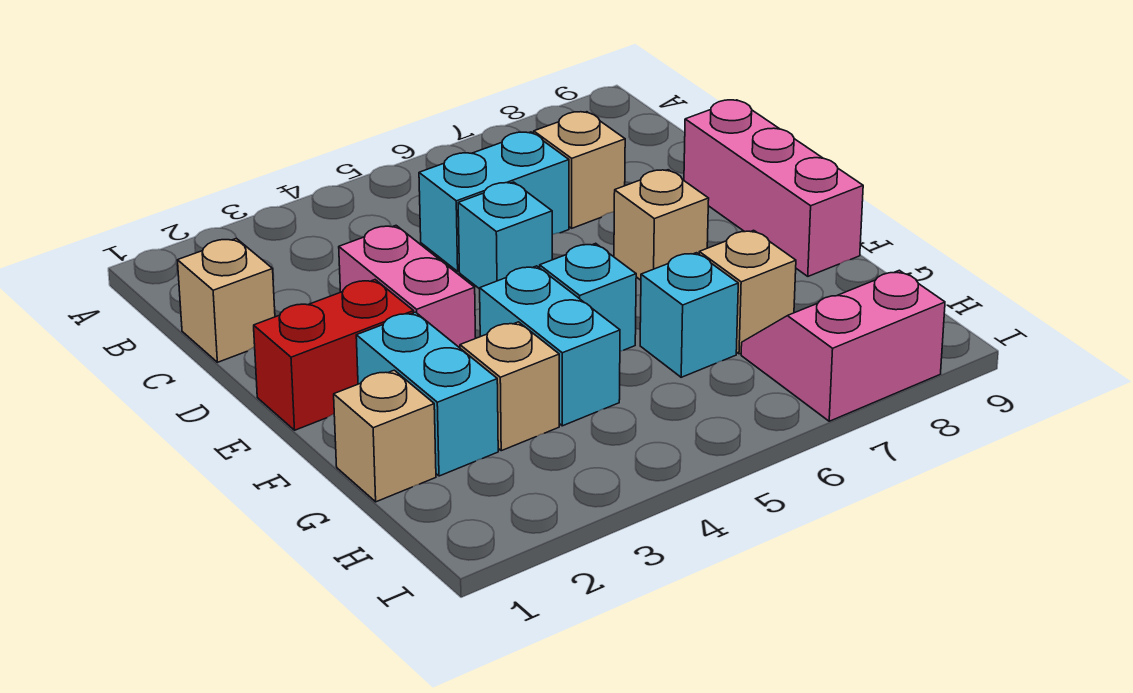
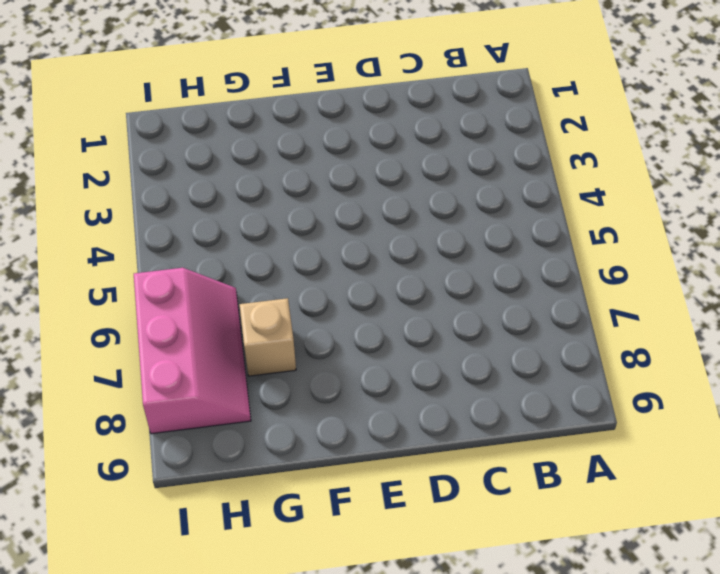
pink 2x3 slope [134,268,251,434] -> pink 2x2 slope [741,270,945,421]
none -> tan 1x1 brick [177,238,275,362]
none -> cyan 1x2 brick [419,132,569,271]
none -> tan 1x1 brick [534,112,625,228]

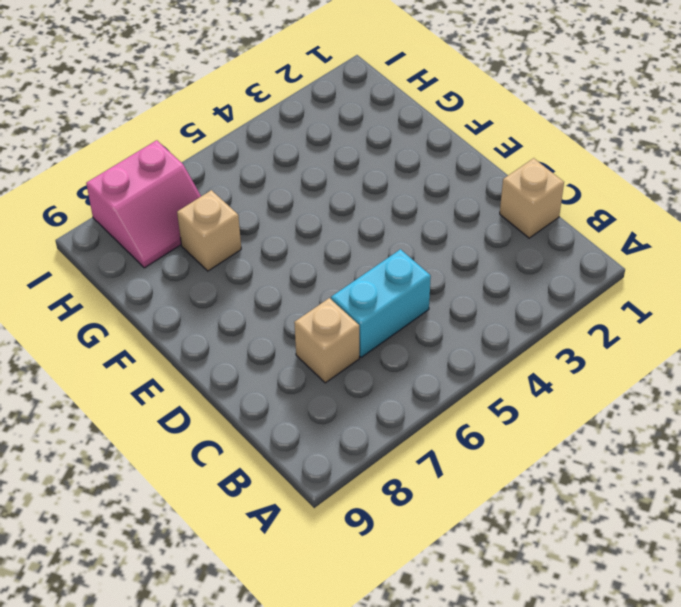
none -> pink 1x2 brick [339,226,476,348]
none -> cyan 1x1 brick [458,182,552,289]
none -> pink 1x3 brick [684,100,863,276]

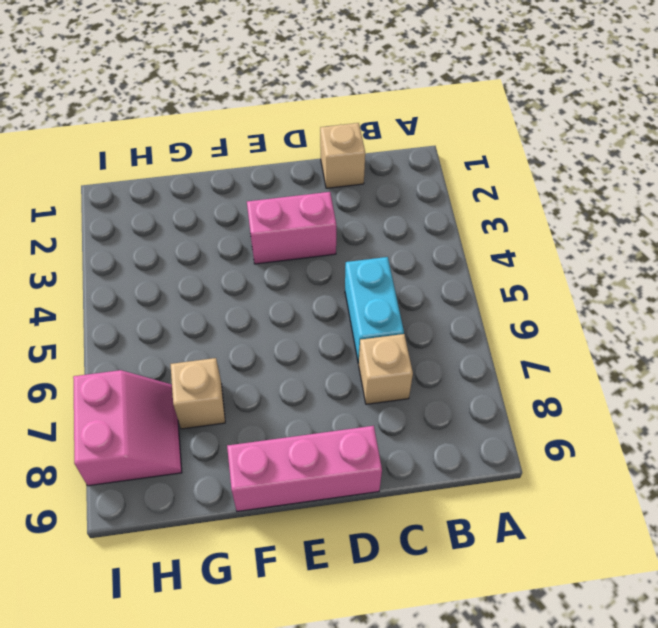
none -> cyan 1x1 brick [458,182,552,289]
none -> red 1x2 brick [254,280,414,430]
none -> tan 1x1 brick [614,170,709,280]

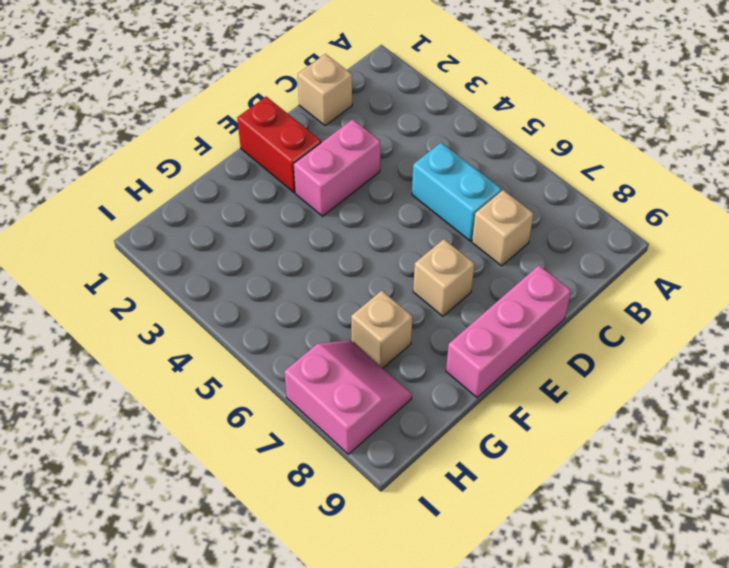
none -> cyan 1x1 brick [458,182,552,289]
none -> cyan 1x2 brick [356,312,498,476]
none -> cyan 1x2 brick [480,266,620,426]

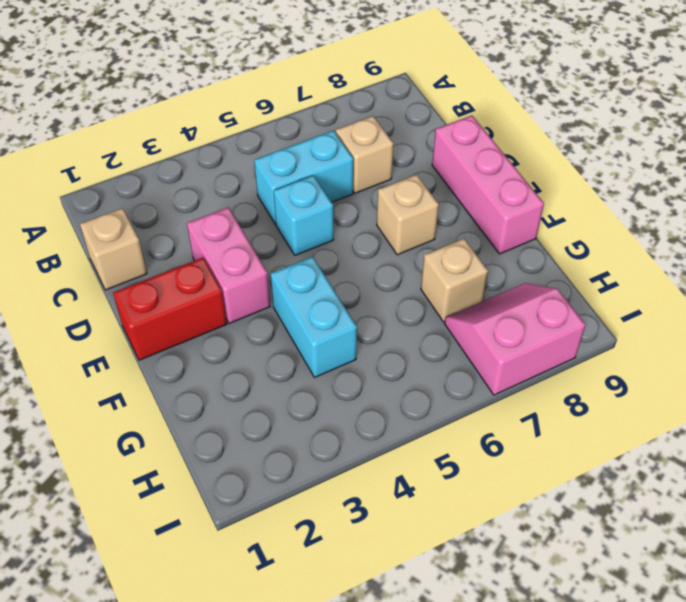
none -> cyan 1x2 brick [356,312,498,476]
none -> cyan 1x1 brick [540,243,636,351]
none -> tan 1x1 brick [334,370,436,502]

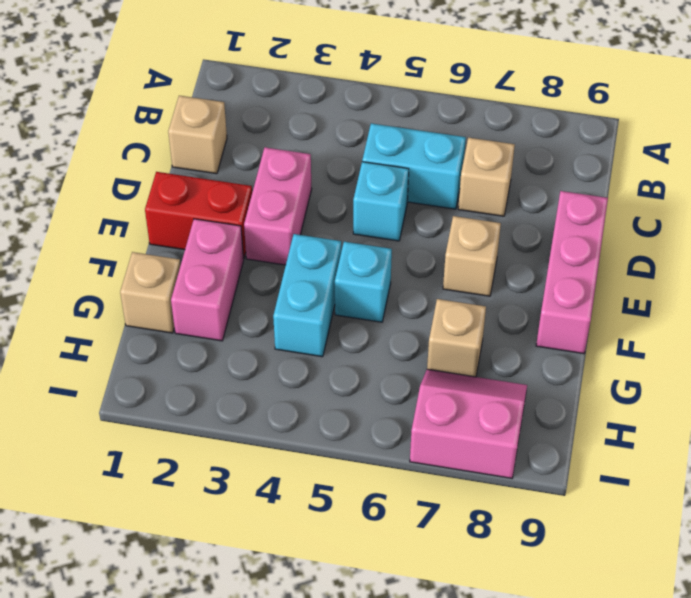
pink 1x2 brick [171,219,244,341] -> cyan 1x2 brick [356,312,498,476]
none -> tan 1x1 brick [460,322,559,451]
none -> cyan 1x1 brick [640,253,738,377]

